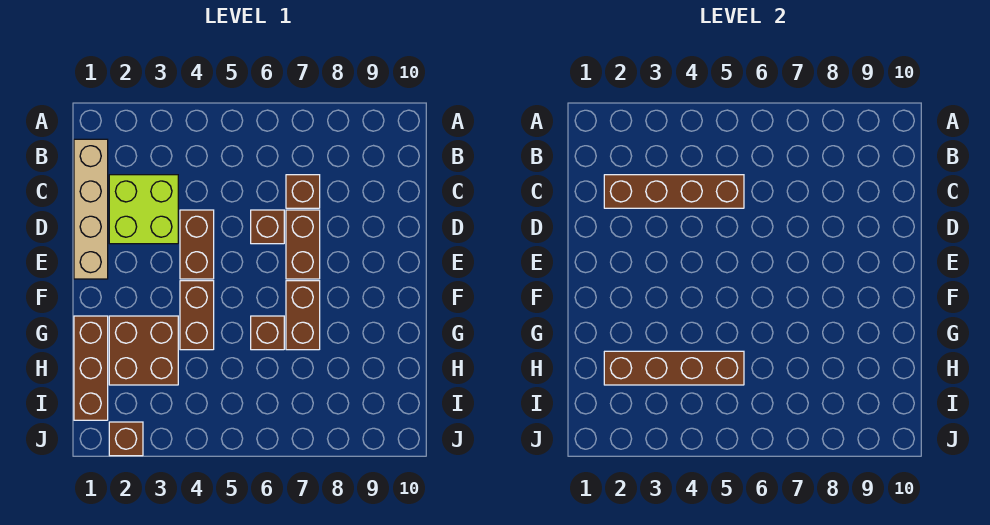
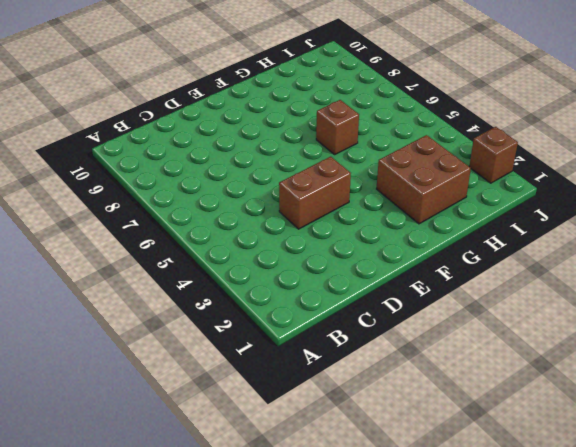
none -> tan 1x4 brick [74,139,108,279]
none -> lime 2x2 brick [109,175,178,244]
none -> brown 1x1 brick [286,175,320,208]

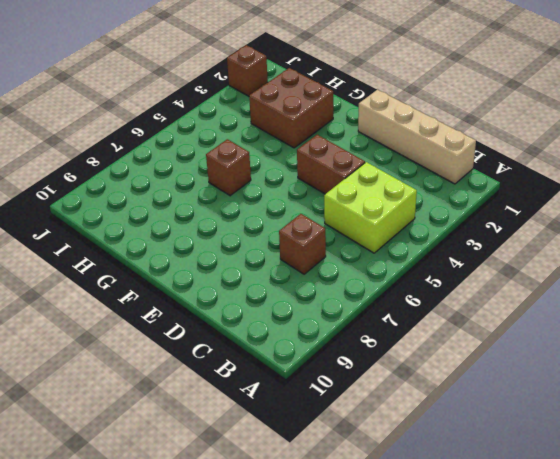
lime 2x2 brick [324,162,417,253] -> lime 2x2 brick moved to [109,175,178,244]
none -> brown 1x1 brick [251,210,284,244]
none -> brown 1x2 brick [286,210,320,279]
none -> brown 1x2 brick [180,281,214,350]

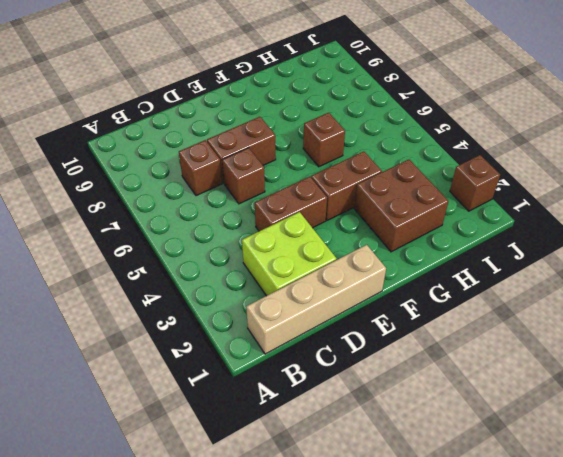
none -> brown 1x2 brick [286,281,320,350]
none -> brown 1x3 brick [74,316,108,420]
none -> brown 1x4 brick [604,175,744,208]

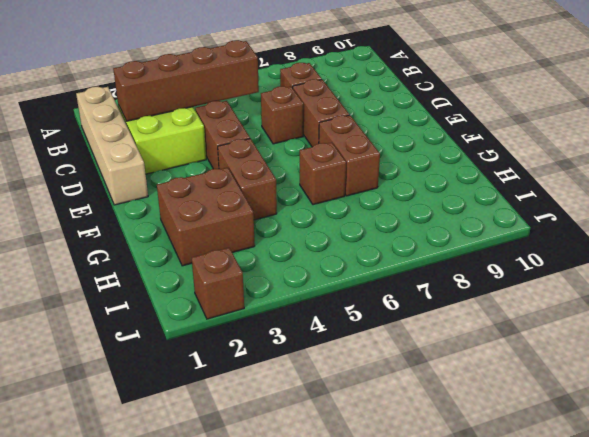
none -> brown 1x3 brick [74,316,108,420]
none -> brown 1x4 brick [604,351,744,385]

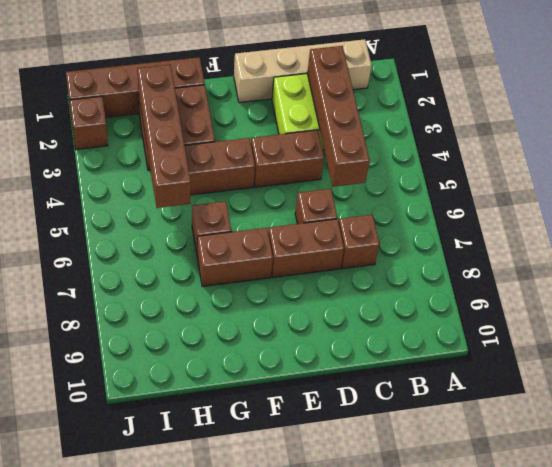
brown 1x4 brick [66,57,205,118] -> brown 1x3 brick [74,316,108,420]

